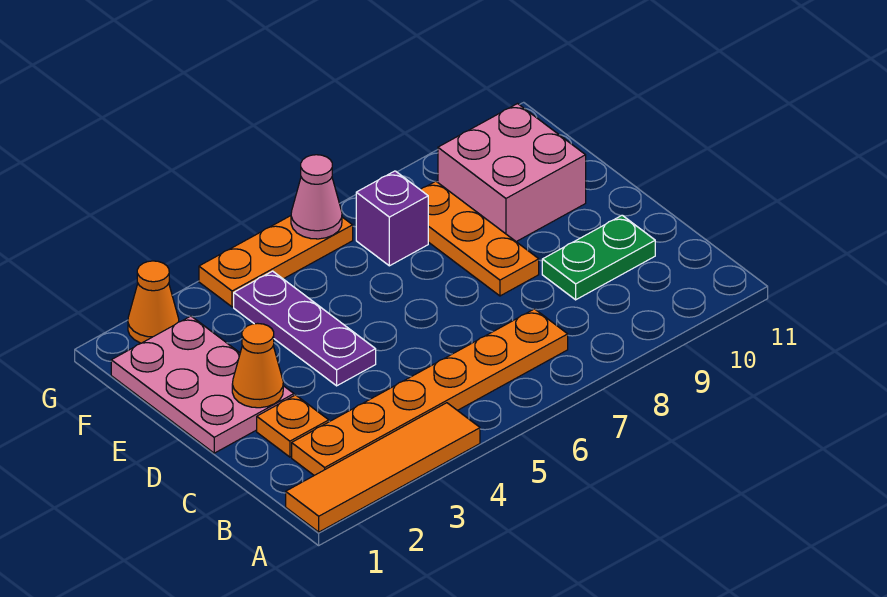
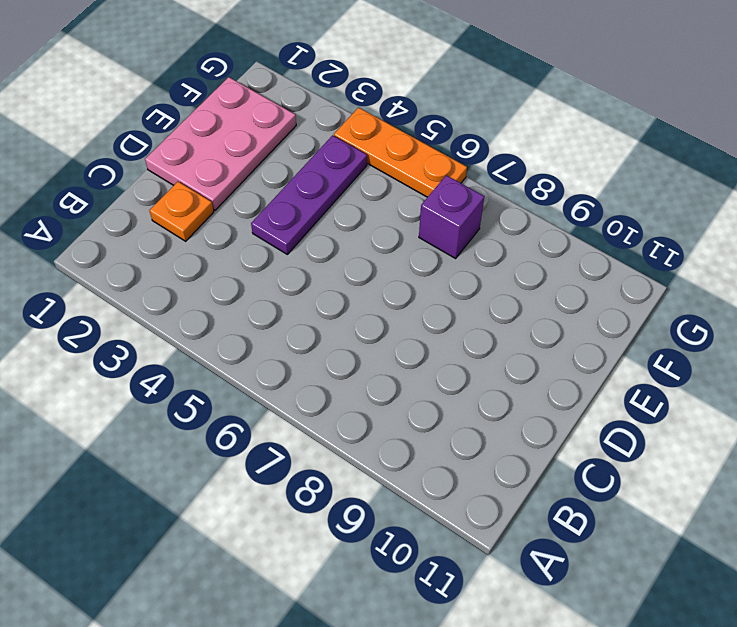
none -> orange 1x4 tile [286,403,480,532]
none -> orange 1x6 plate [292,309,568,475]
none -> green 1x2 plate [542,215,655,300]

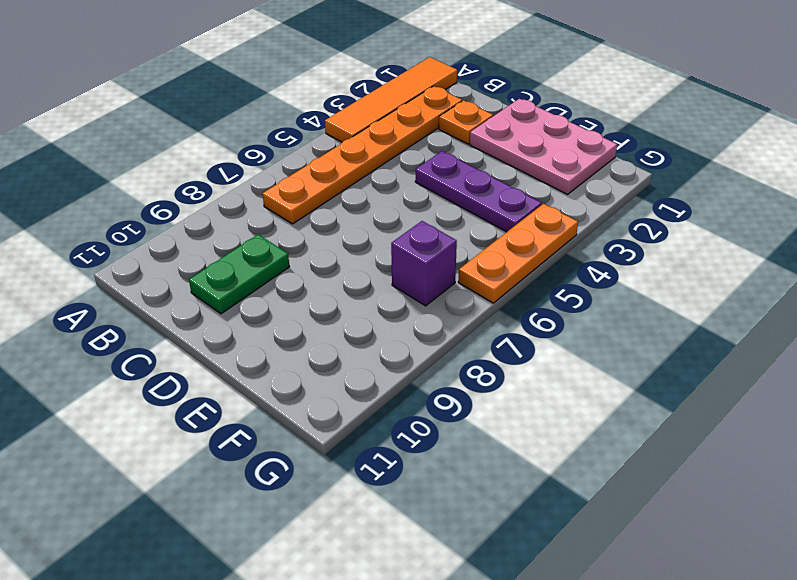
none -> orange 1x3 plate [420,181,539,296]
none -> pink 2x2 brick [438,104,586,242]
none -> orange 1x1 cone [128,261,179,343]

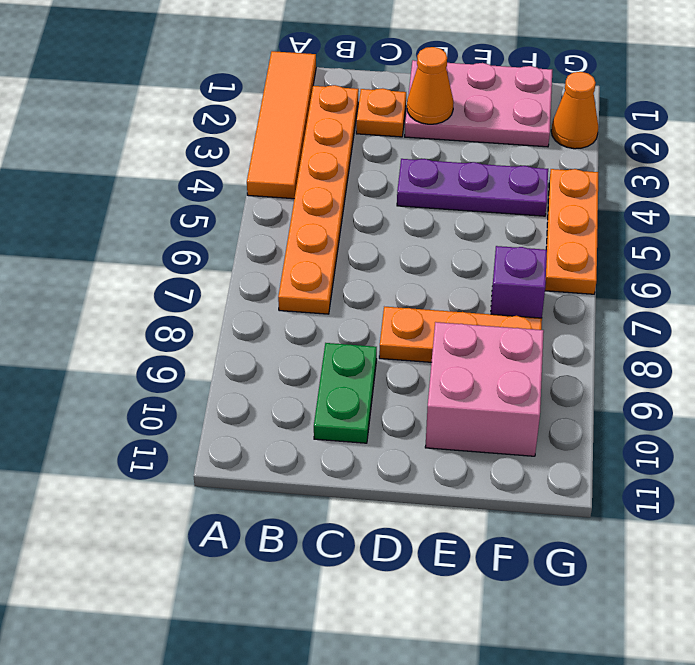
none -> pink 1x1 cone [291,155,342,239]

